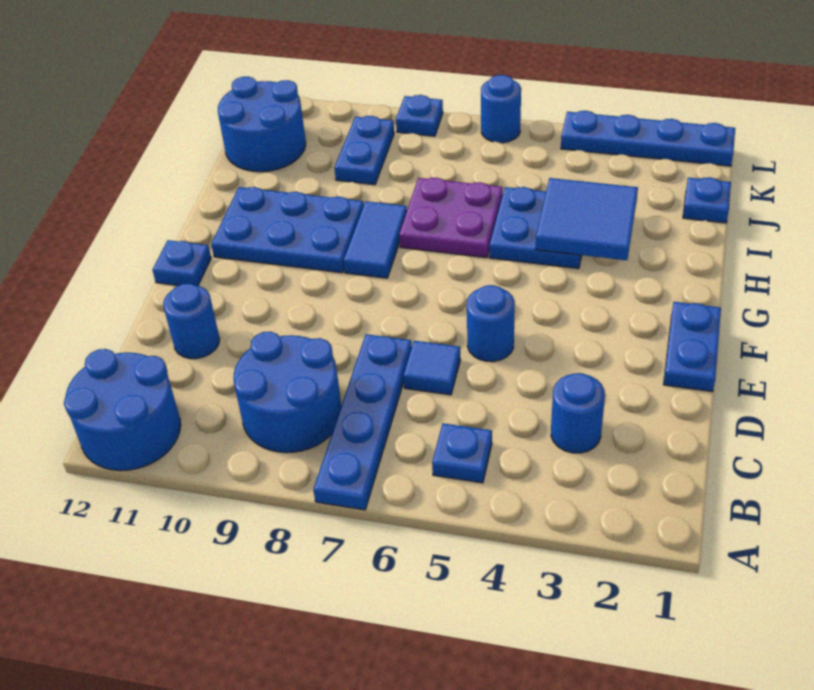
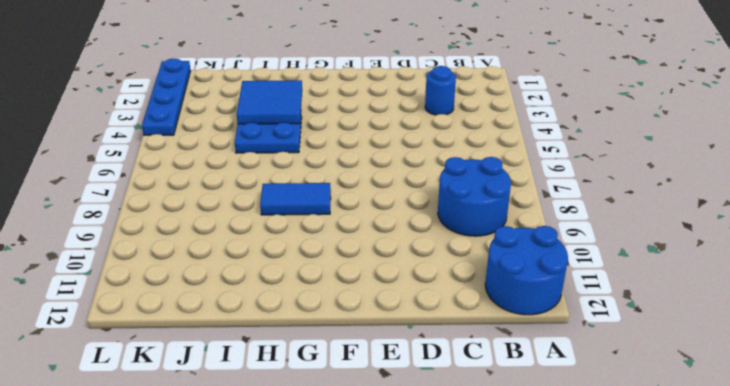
none -> blue 1x4 plate [313,334,412,510]
none -> blue 1x1 plate [432,423,492,483]
none -> blue 1x1 tile [403,341,461,395]

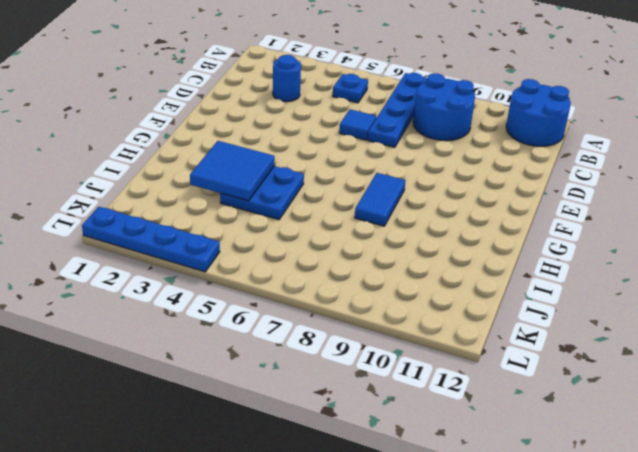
none -> blue 1x1 round brick [163,284,220,359]
none -> blue 1x2 plate [664,302,721,392]
none -> blue 1x1 round brick [467,285,515,362]

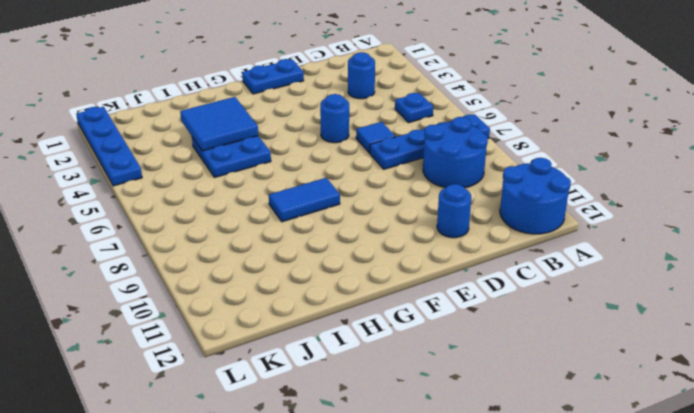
none -> blue 1x1 plate [153,240,211,286]
none -> blue 2x3 plate [211,187,364,273]
none -> purple 2x2 plate [399,178,503,258]

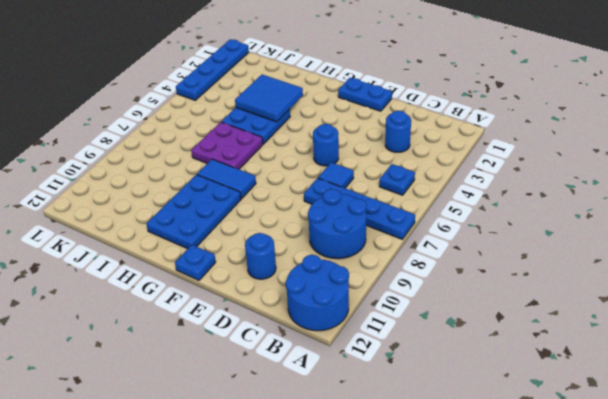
none -> blue 1x1 plate [683,177,731,223]
none -> blue 1x2 plate [334,116,394,185]
none -> blue 2x2 round brick [218,77,306,172]

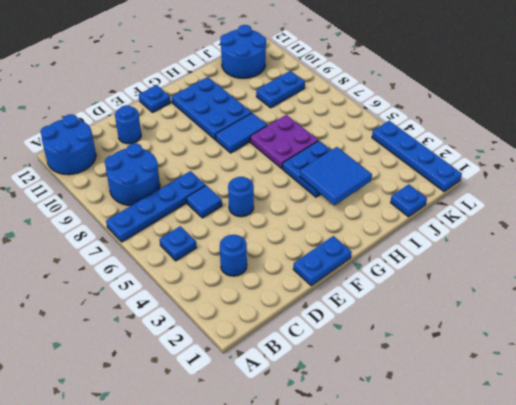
none -> blue 1x1 round brick [481,75,521,143]
none -> blue 1x1 plate [396,95,443,136]

